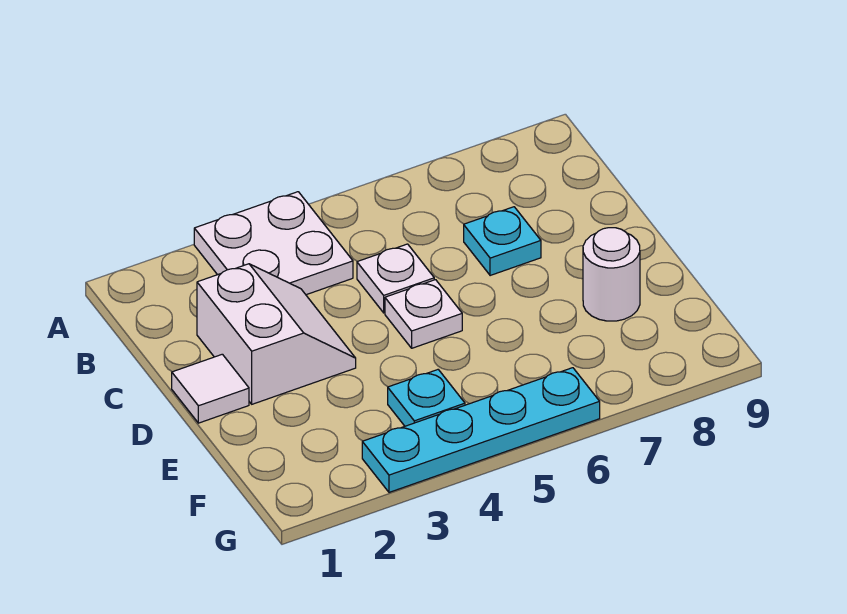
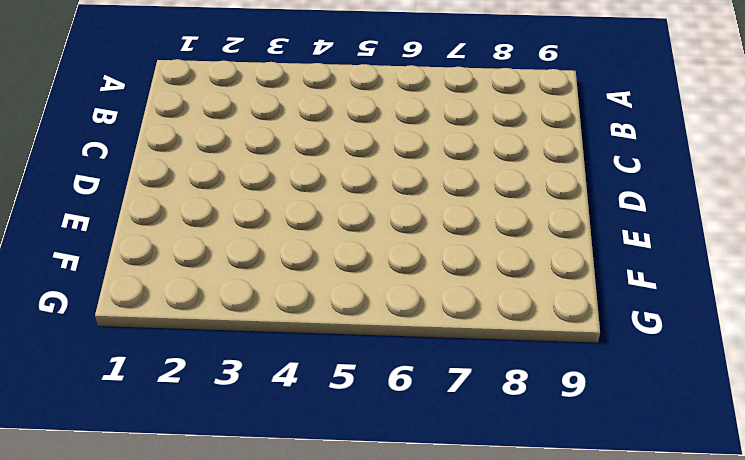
none -> white 2x2 plate [194,192,353,295]
none -> white 2x2 slope [197,264,356,404]

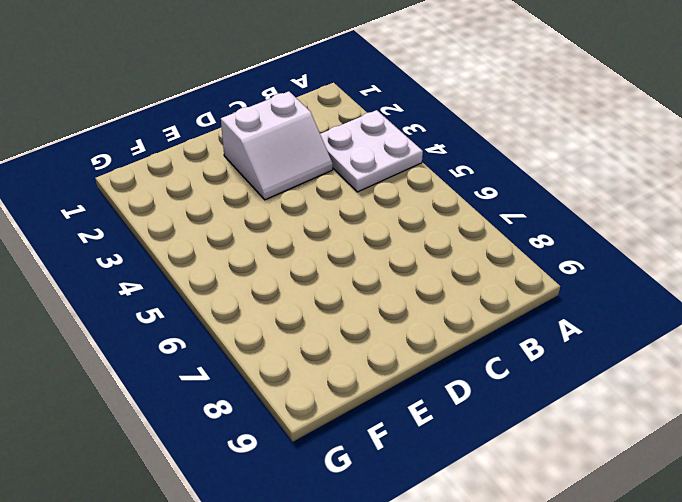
none -> white 1x1 plate [357,244,434,313]
none -> cyan 1x1 plate [464,207,541,276]

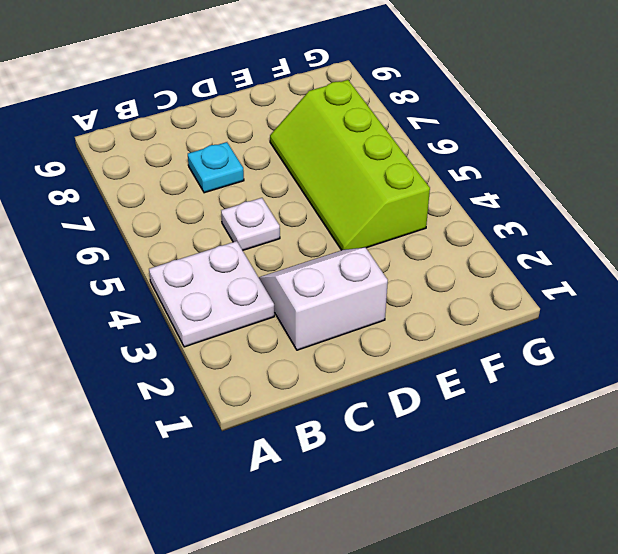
lime 2x4 slope [270,80,430,250] -> cyan 1x1 plate [388,370,465,426]
none -> white 1x1 tile [172,354,249,423]
none -> white 1x1 plate [385,280,462,348]

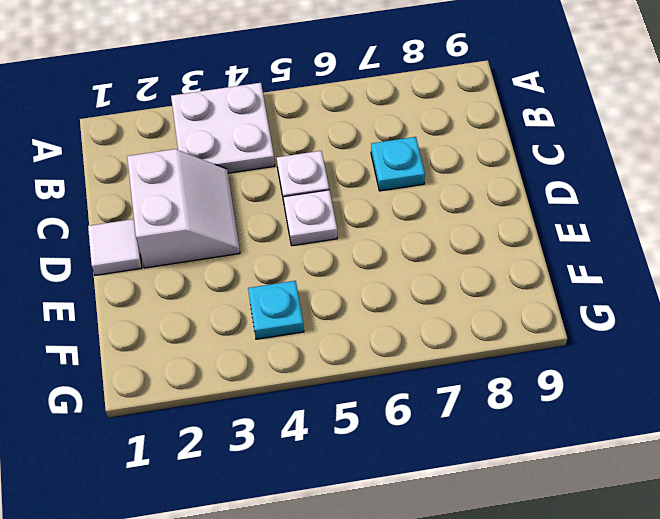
none -> white 1x1 round brick [583,228,640,321]
none -> cyan 1x4 plate [362,368,600,492]

